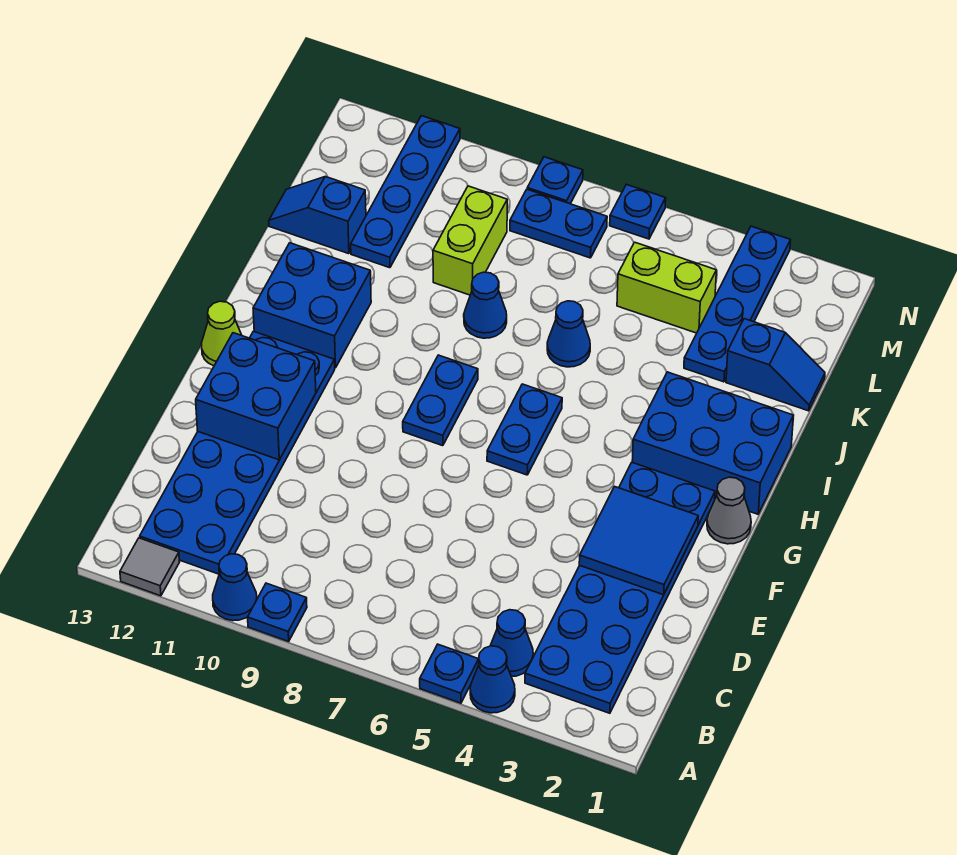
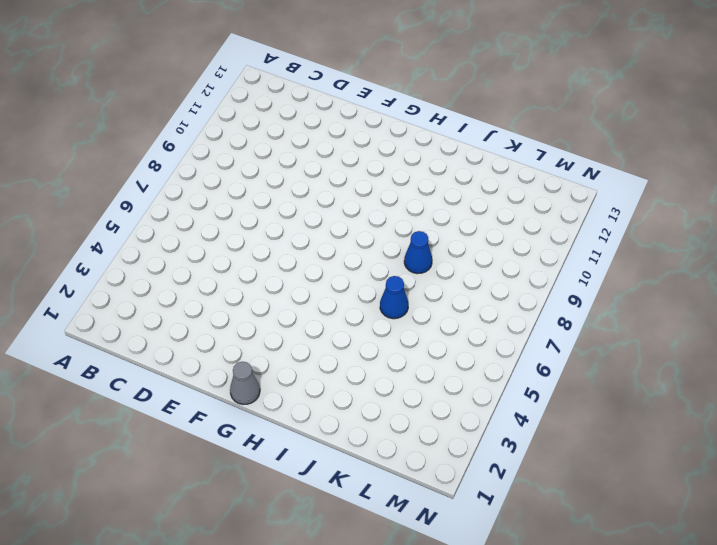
none -> blue 1x1 cone [470,646,515,713]
none -> blue 1x1 plate [420,644,479,703]
none -> blue 1x1 plate [248,583,307,641]

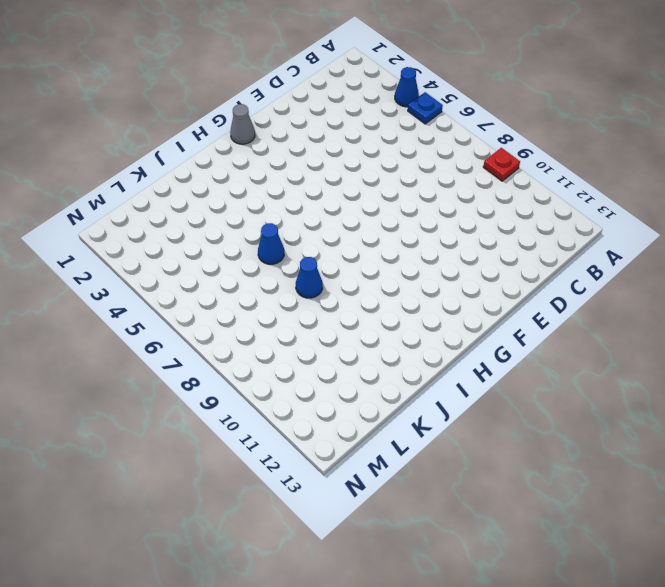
red 1x1 plate [483,148,520,181] -> blue 1x1 plate [248,583,307,641]
none -> blue 1x1 cone [213,554,257,621]
none -> grey 1x1 tile [120,538,179,596]
none -> blue 2x6 plate [525,463,715,713]

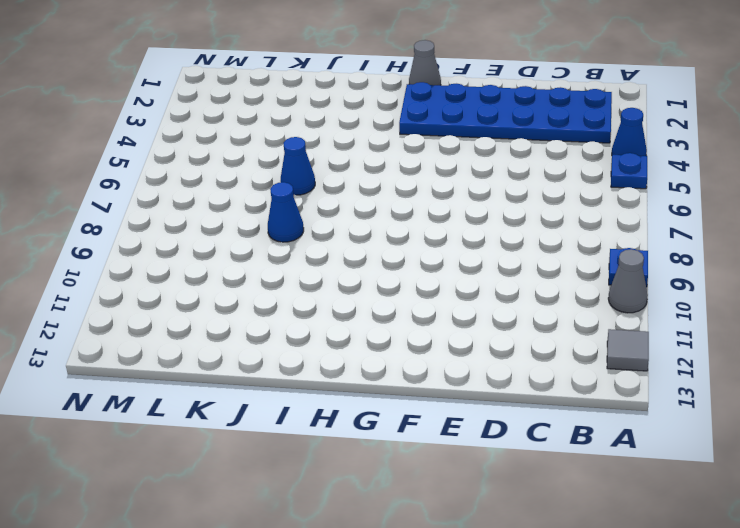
grey 1x1 cone [608,249,648,313] -> blue 1x1 cone [213,554,257,621]
none -> blue 1x1 cone [490,610,533,676]
none -> blue 2x6 plate [140,331,335,574]
none -> blue 1x2 plate [487,384,562,475]

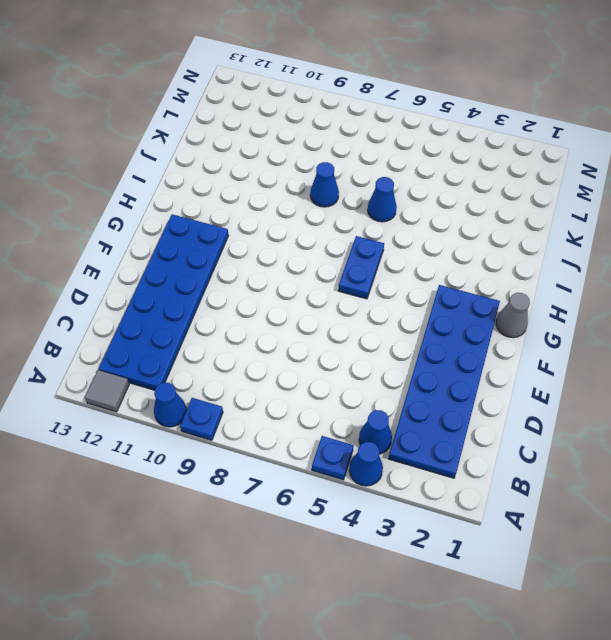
none -> blue 1x2 plate [403,355,478,446]
none -> lime 1x1 cone [201,301,242,366]
none -> blue 2x3 brick [632,372,794,514]

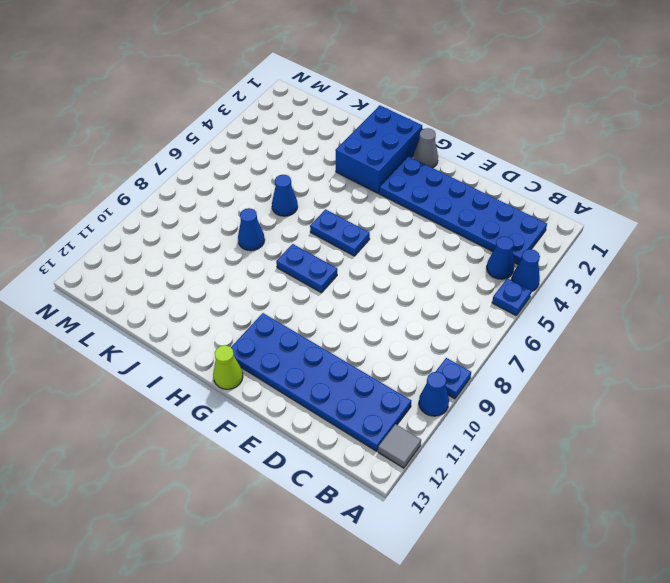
none -> blue 2x2 brick [253,243,371,368]
none -> blue 1x2 slope [726,319,825,411]
none -> blue 1x4 plate [684,226,791,382]

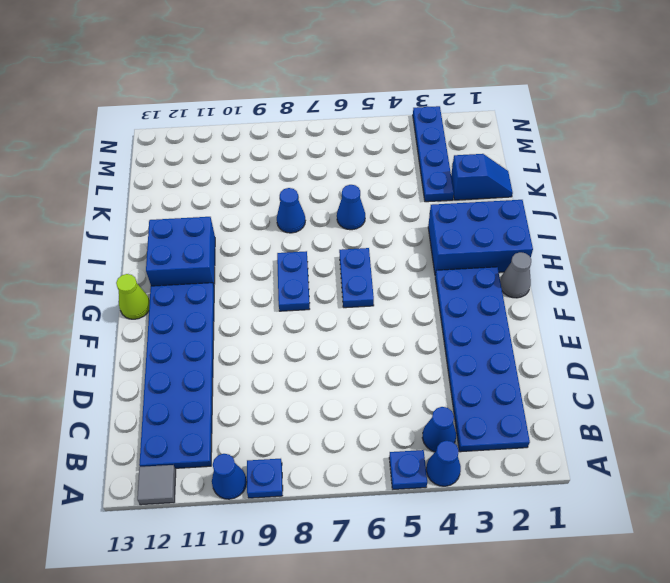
none -> lime 1x2 brick [433,186,507,295]
none -> blue 1x4 plate [351,116,460,268]
none -> blue 1x2 slope [269,177,366,254]

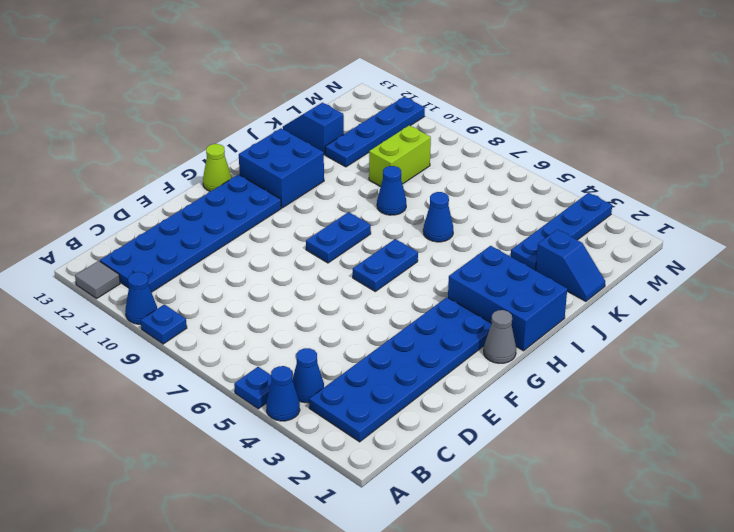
none -> lime 1x2 brick [617,242,716,333]
none -> blue 1x2 plate [510,189,607,258]
none -> blue 1x1 plate [610,184,666,239]

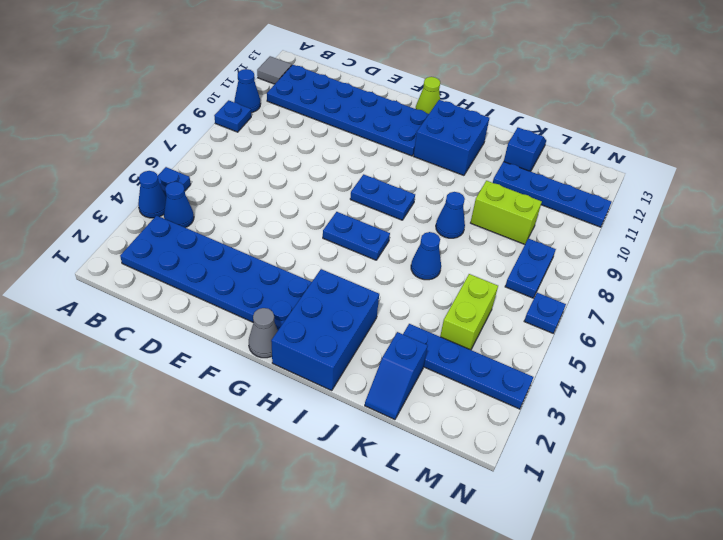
none -> blue 1x1 plate [527,157,583,204]
none -> blue 2x2 tile [579,487,698,595]
none -> blue 2x2 brick [196,333,316,460]

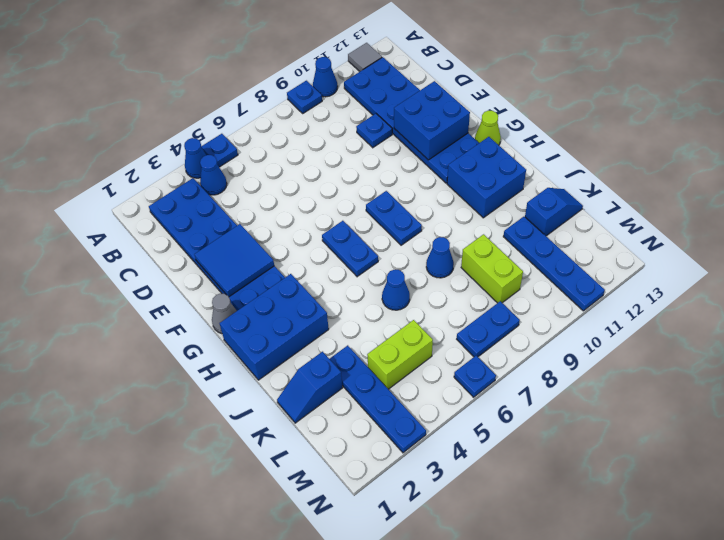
blue 1x1 plate [356,114,392,148] -> blue 1x1 plate moved to [527,157,583,204]

